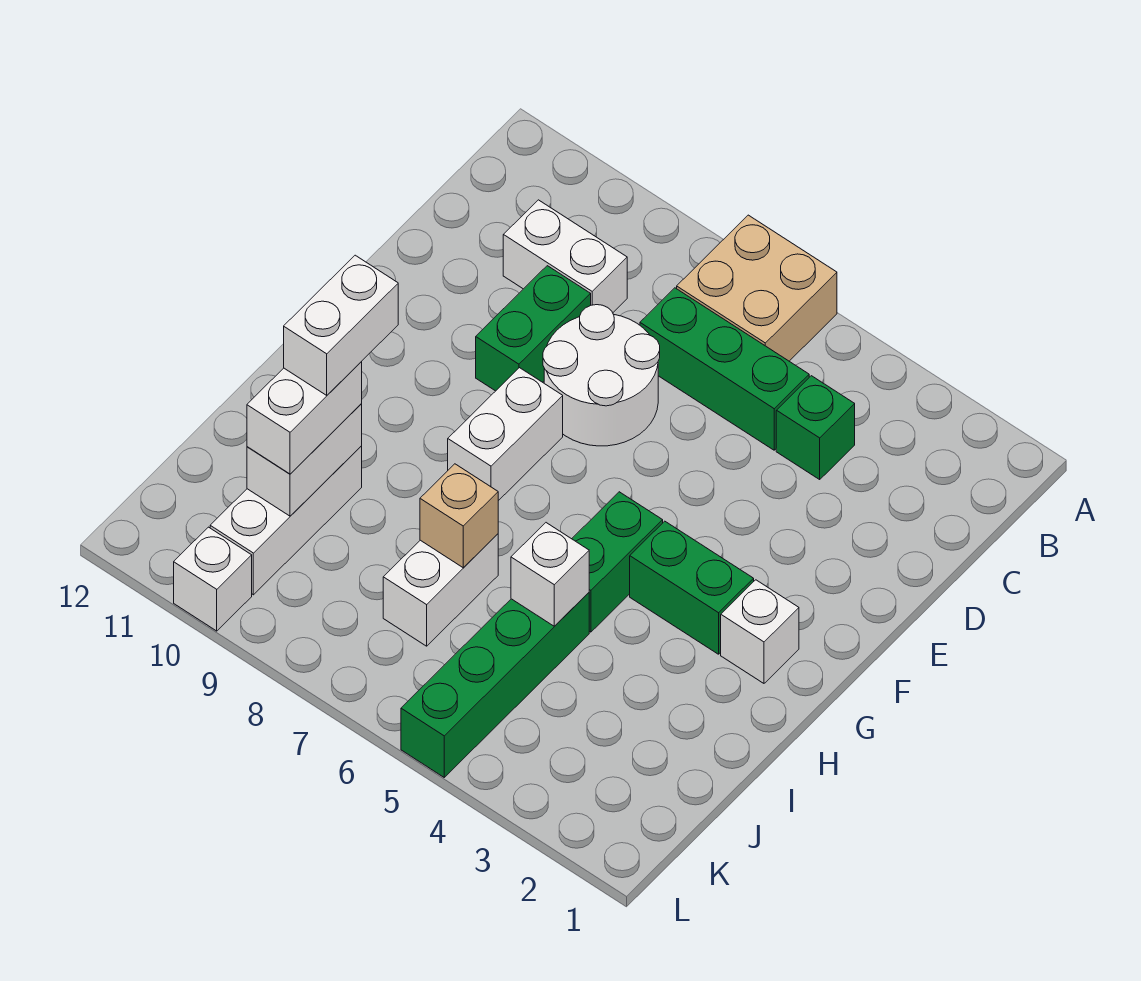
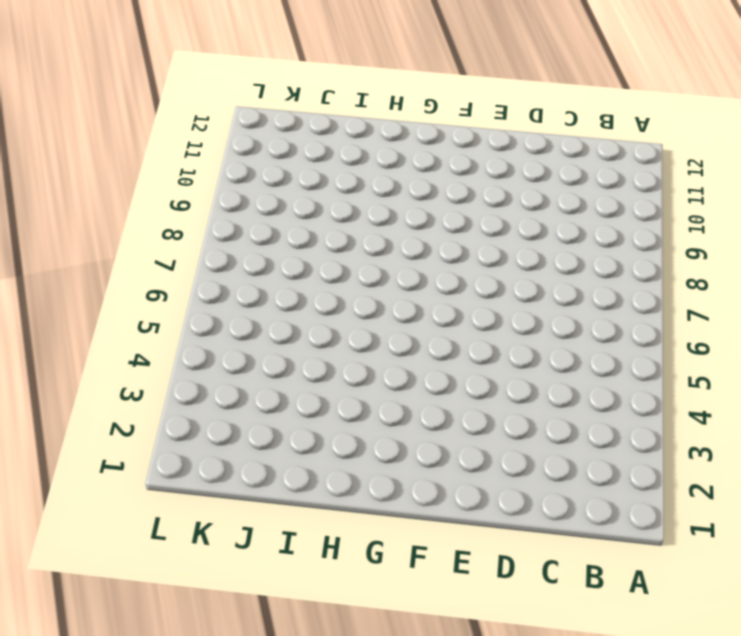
none -> tan 2x2 brick [677,215,837,361]
none -> green 1x1 brick [776,376,855,479]
none -> green 1x3 brick [640,288,809,450]

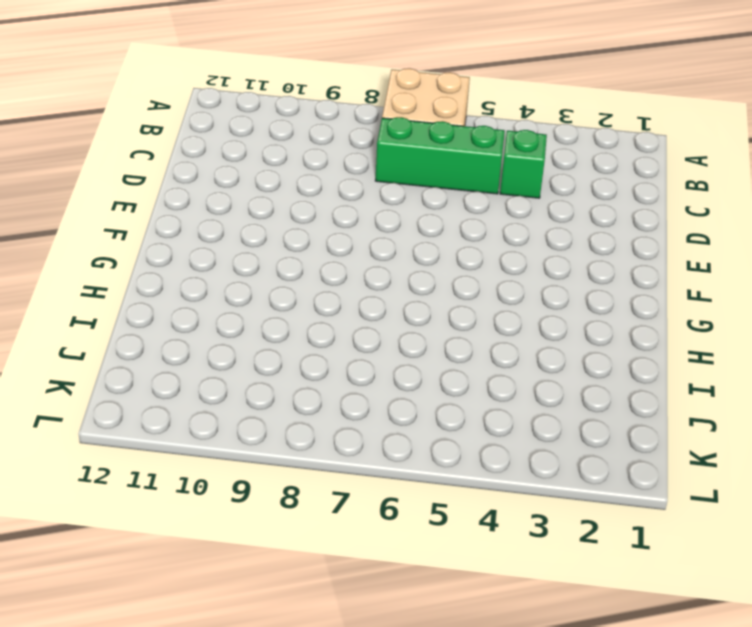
none -> white 1x2 brick [503,200,627,313]
none -> white 2x2 round brick [543,305,660,446]
none -> green 1x2 brick [476,266,591,391]

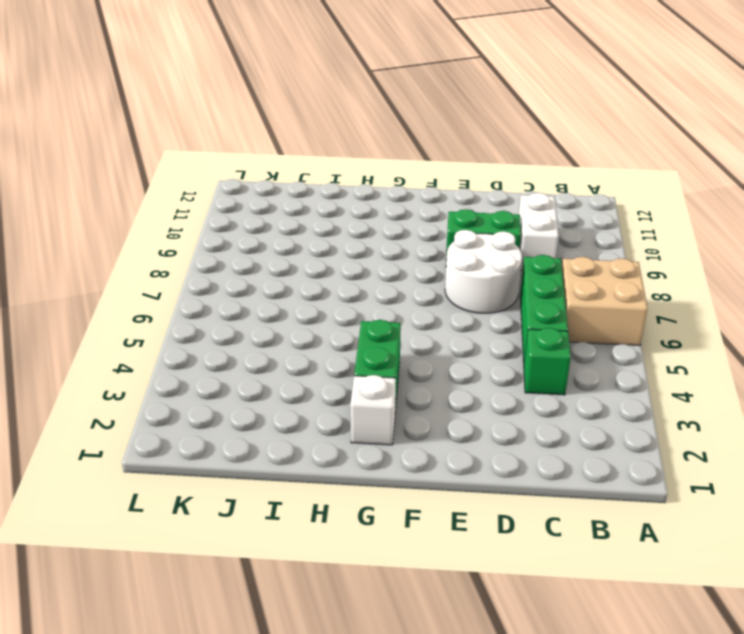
none -> white 1x2 brick [448,368,563,501]
none -> green 1x2 brick [572,492,663,632]
none -> green 1x4 brick [401,593,589,777]

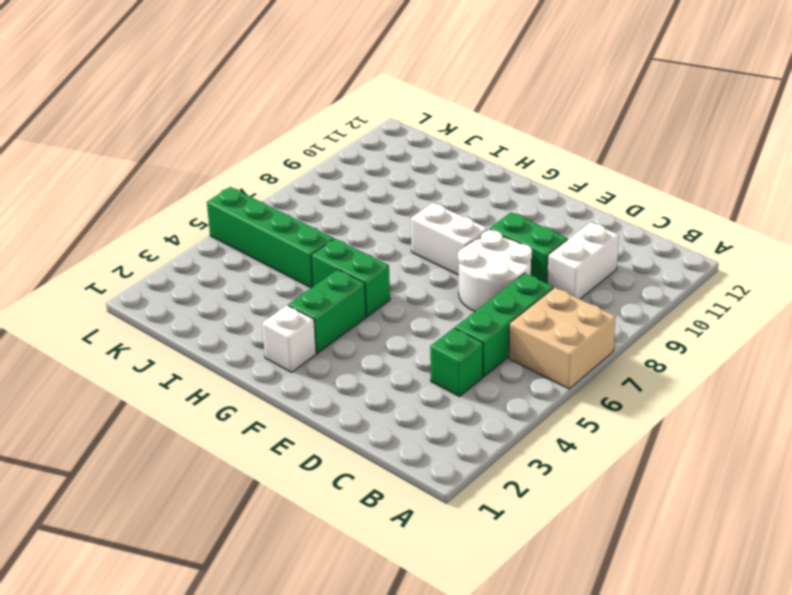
none -> white 1x2 brick [383,534,498,646]
none -> white 1x3 brick [210,446,362,595]
none -> white 1x1 brick [174,527,252,631]

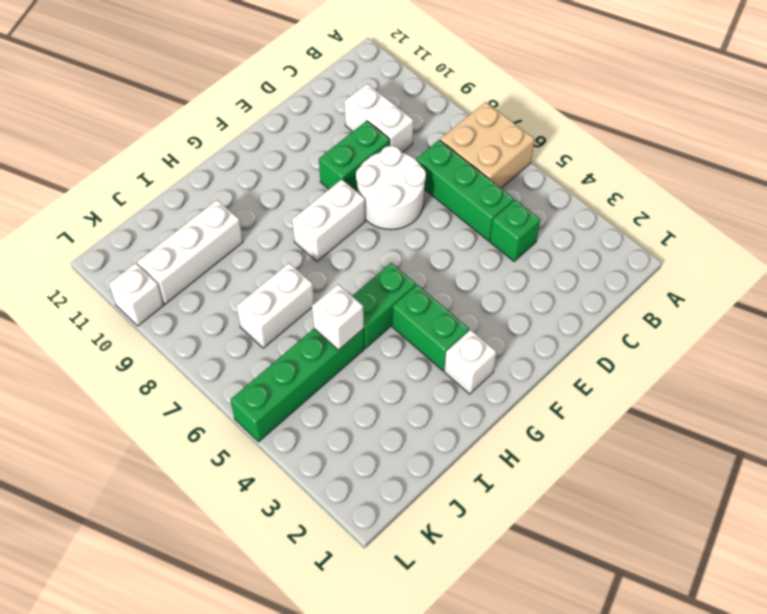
none -> tan 1x1 brick [420,464,498,568]
none -> white 1x2 brick [247,404,362,516]
none -> white 1x2 brick [247,362,362,474]

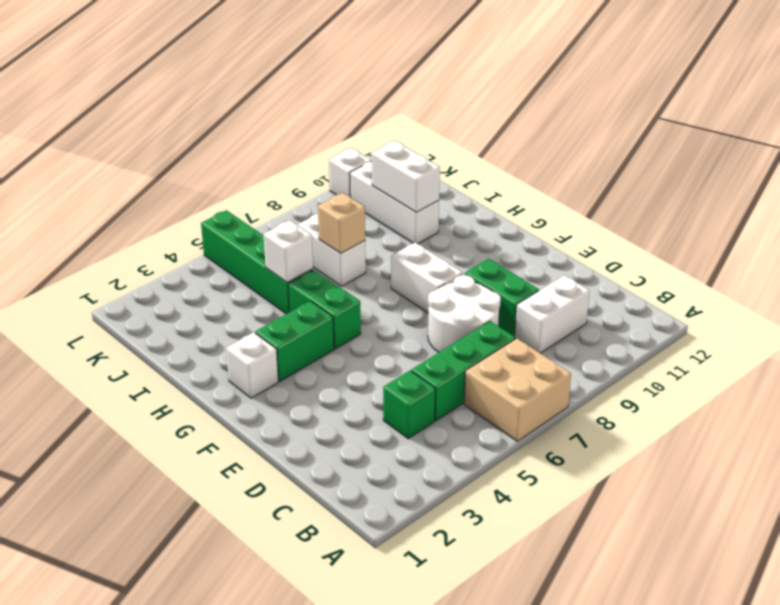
none -> white 1x2 brick [247,362,362,474]
none -> white 1x2 brick [284,255,398,395]

